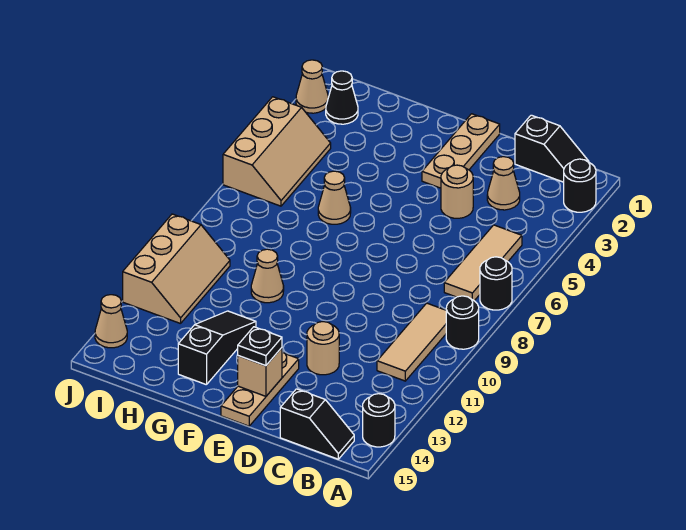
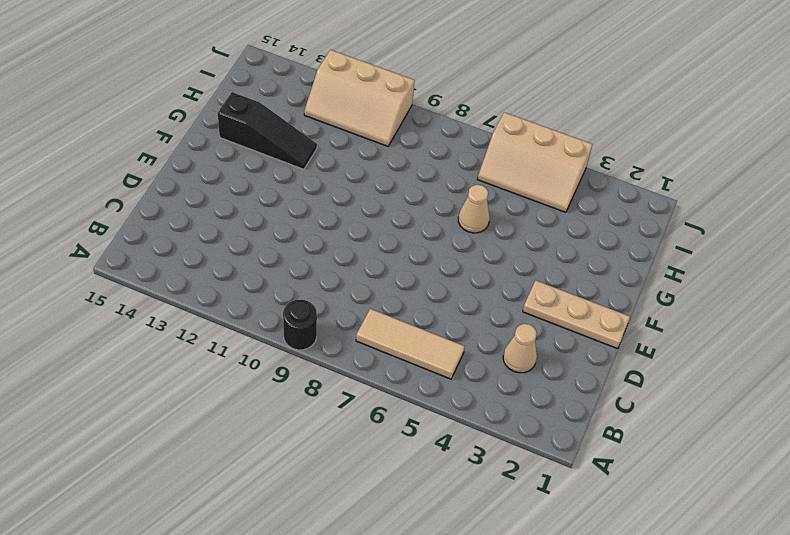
none -> black 1x1 round brick [564,159,596,212]
none -> black 1x1 round brick [480,257,512,310]
none -> black 1x1 round brick [363,394,395,447]

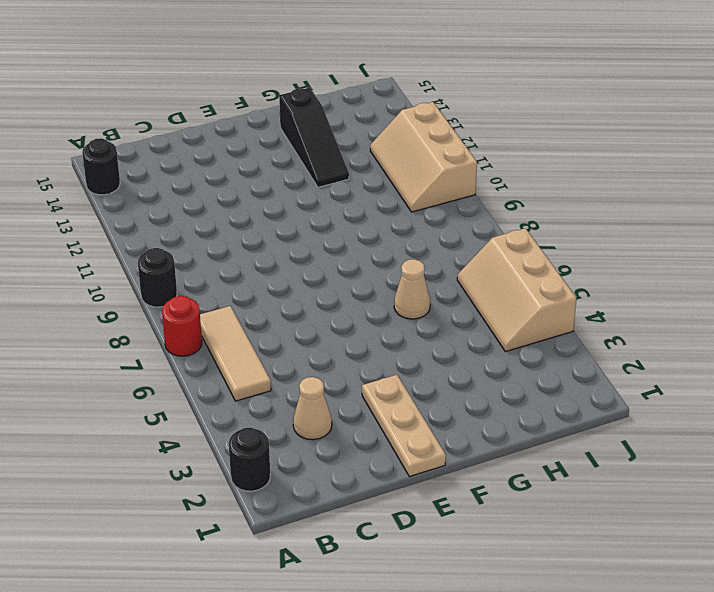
red 1x1 round brick [162,296,202,356] -> black 1x1 round brick [480,257,512,310]
none -> black 1x2 slope [515,115,589,182]
none -> tan 1x3 tile [377,303,446,381]
none -> black 1x2 slope [280,389,354,459]

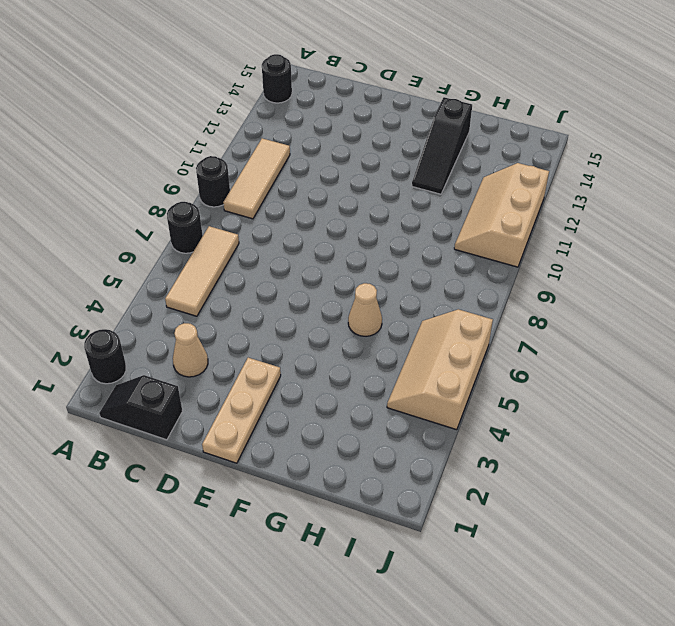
none -> black 1x2 slope [280,389,354,459]
none -> tan 1x1 round brick [441,165,473,218]
none -> tan 1x1 round brick [307,322,339,375]

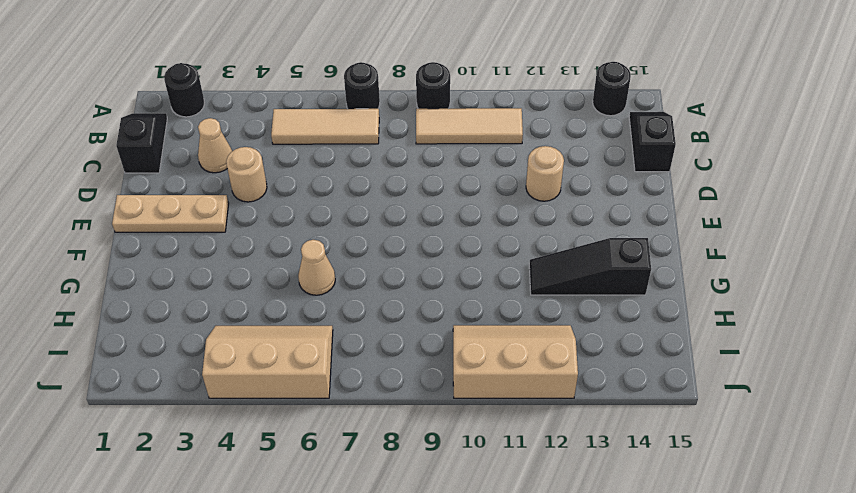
none -> tan 1x3 plate [221,352,299,426]
none -> tan 1x1 cone [251,249,284,303]
none -> black 1x1 cone [326,71,358,124]

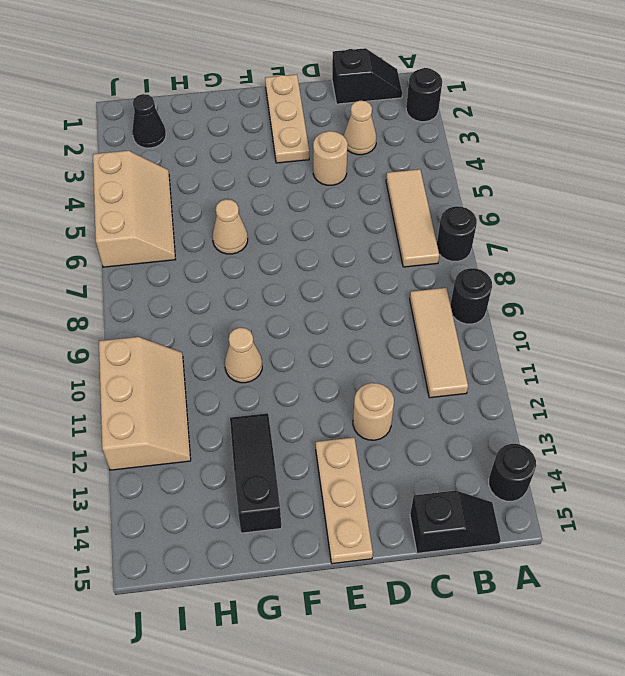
none -> tan 1x1 cone [296,60,328,113]
none -> tan 1x1 cone [95,295,127,348]
none -> tan 1x1 brick [238,348,282,396]

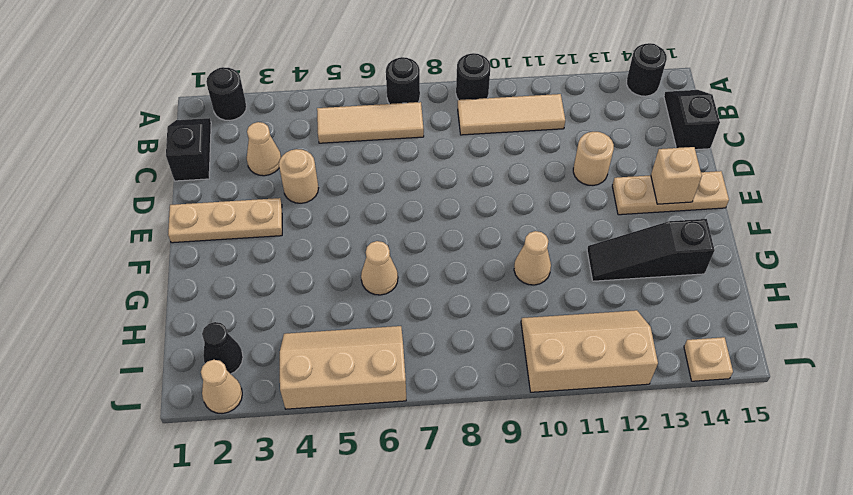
tan 1x1 plate [684,337,733,381] -> tan 1x1 cone [95,295,127,348]
none -> black 1x1 plate [238,327,282,366]

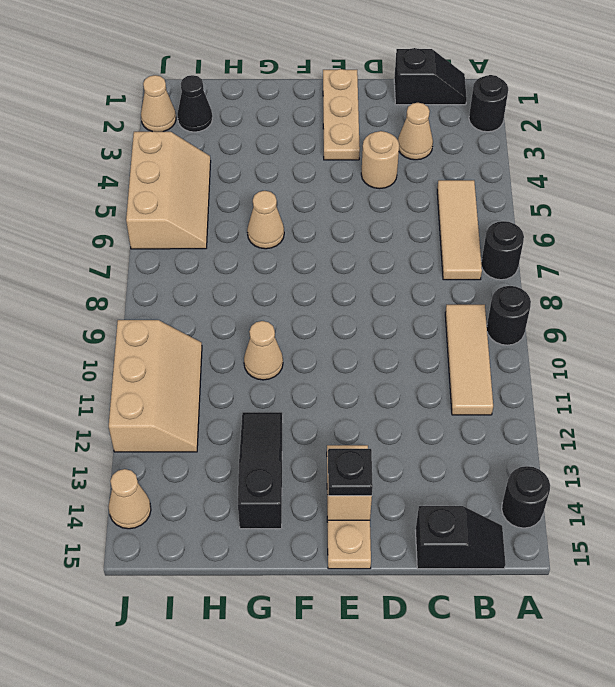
none -> tan 1x1 round brick [307,322,339,375]

